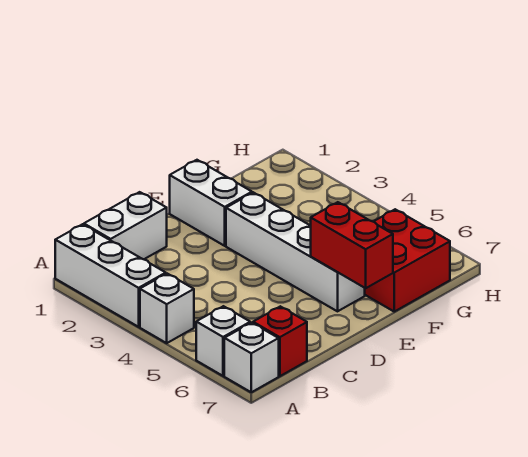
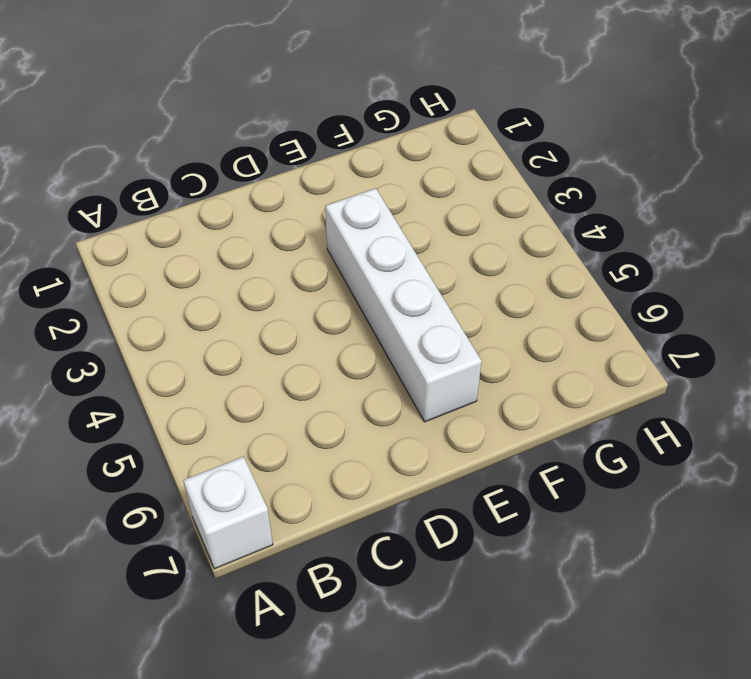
none -> white 1x3 brick [55,224,166,327]
none -> white 1x1 brick [140,274,194,343]

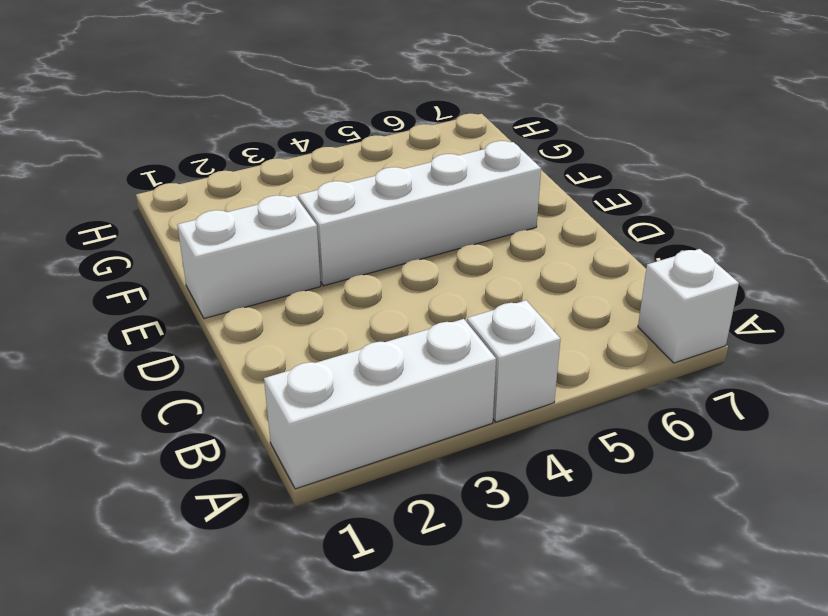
none -> white 1x1 brick [196,306,250,376]
none -> white 1x2 brick [84,192,167,259]

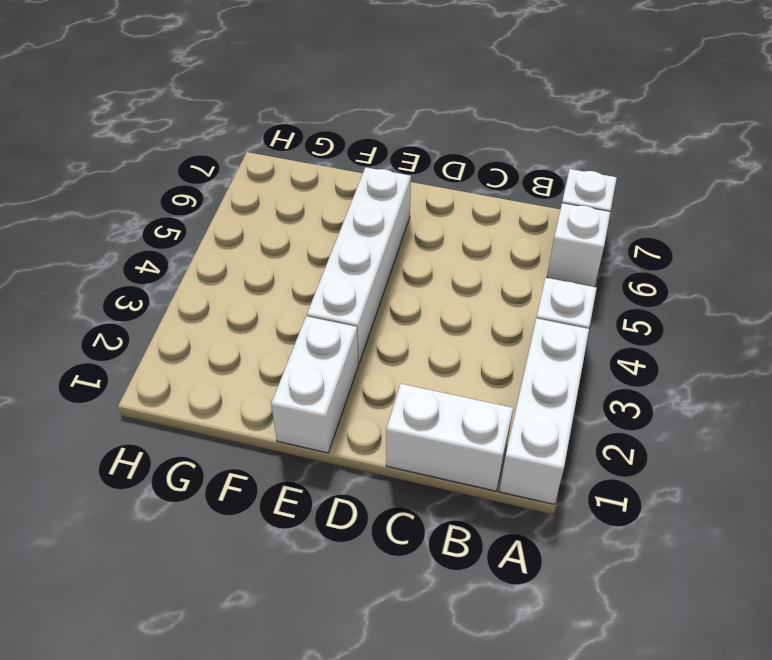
none -> red 1x1 brick [253,306,307,376]
none -> red 2x2 brick [365,209,450,312]

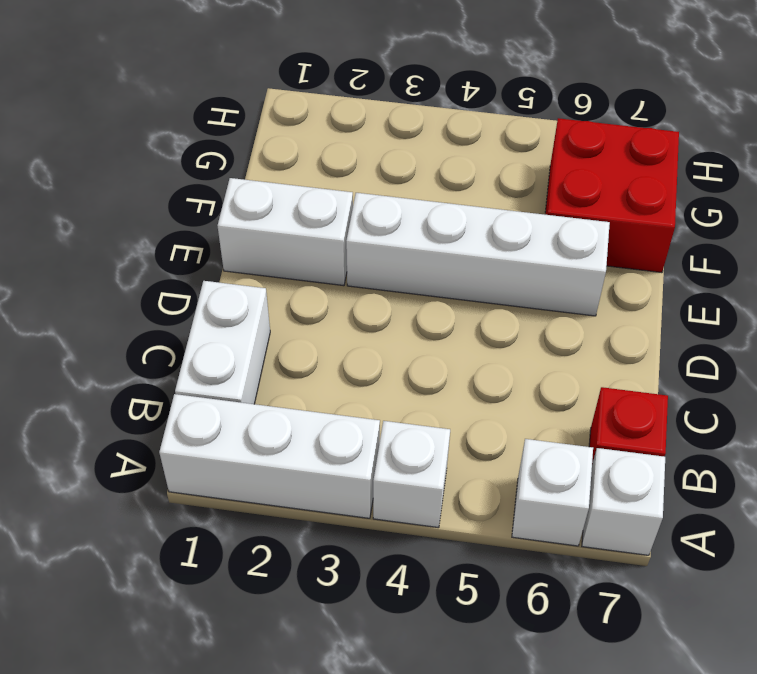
none -> red 1x2 brick [311,202,393,288]

